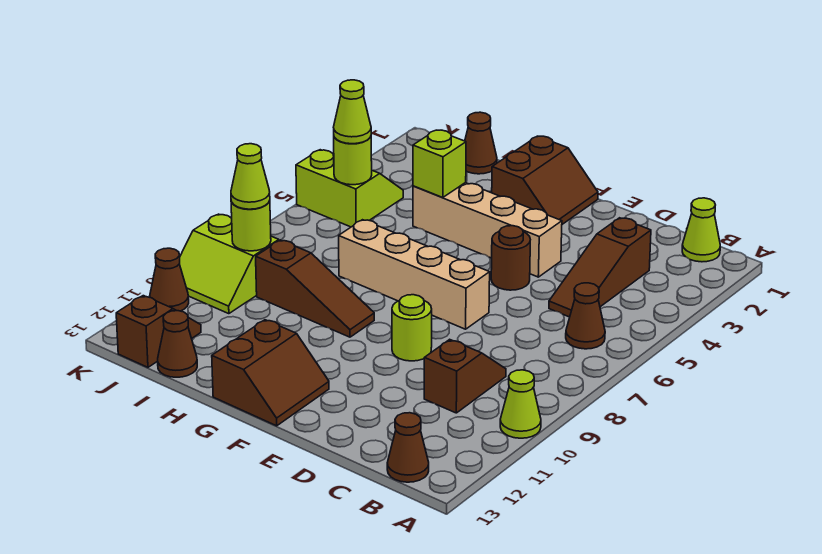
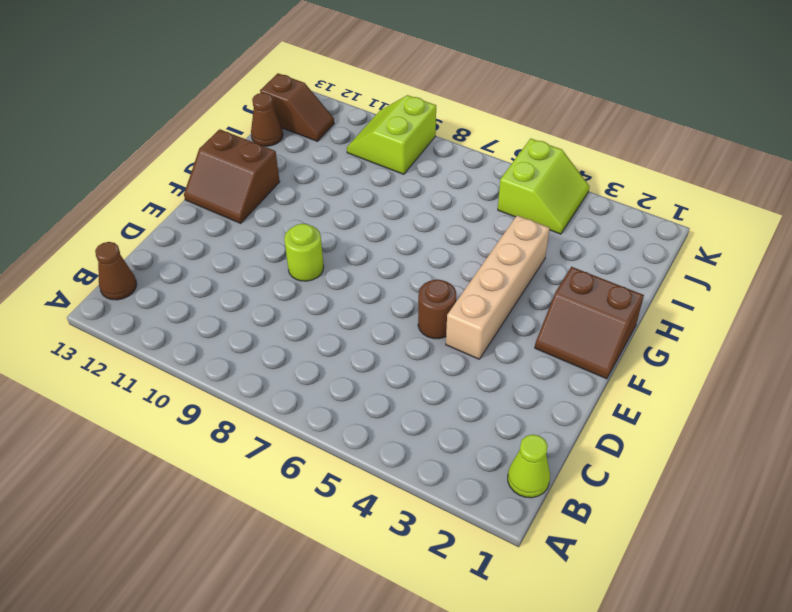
none -> lime 1x1 cone [500,370,541,438]
none -> brown 1x1 cone [566,283,605,349]
none -> brown 1x3 slope [549,218,651,317]

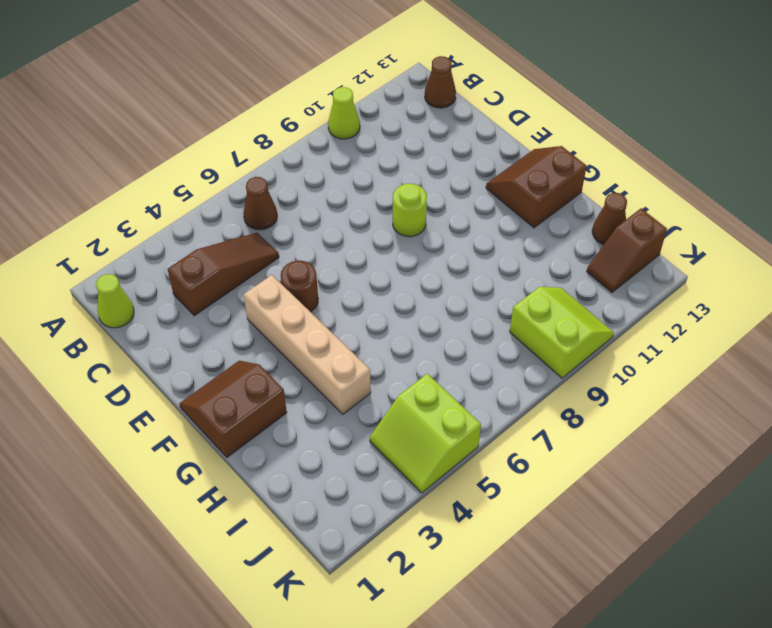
none -> brown 1x2 slope [424,339,506,413]
none -> tan 1x4 brick [339,220,490,329]
none -> brown 1x3 slope [256,240,374,337]

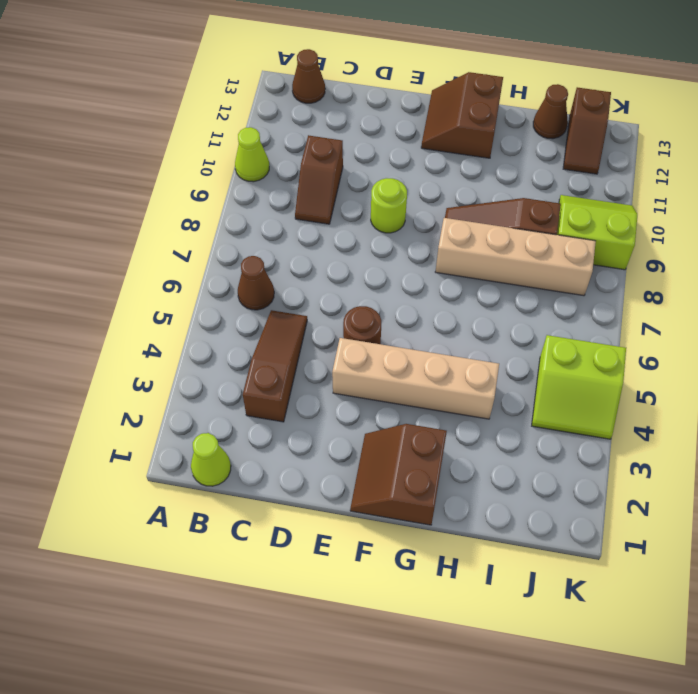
tan 1x4 brick [435,218,596,296] -> tan 1x4 brick moved to [339,220,490,329]
none -> brown 1x1 cone [465,112,497,174]
none -> brown 1x1 cone [150,248,189,311]
none -> lime 1x1 brick [413,130,466,198]

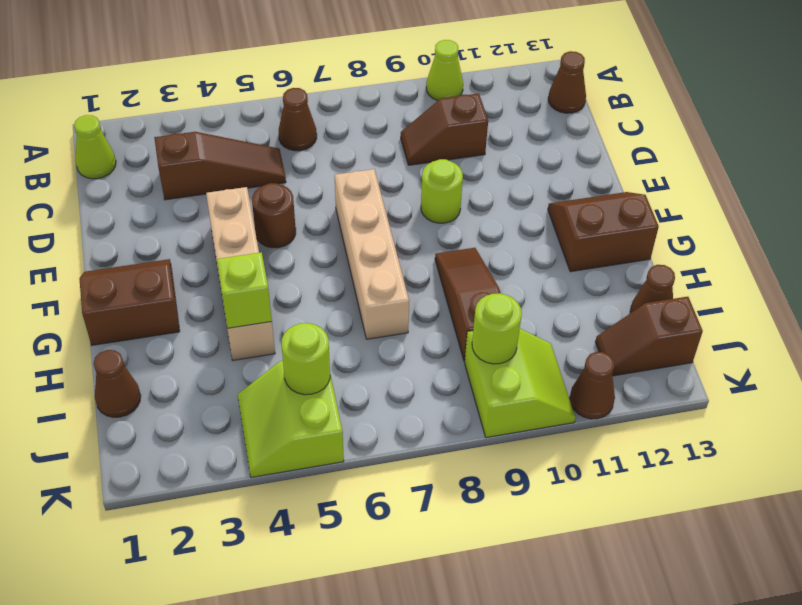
none -> lime 1x1 cone [334,80,371,144]
none -> lime 1x1 cone [231,144,270,209]

